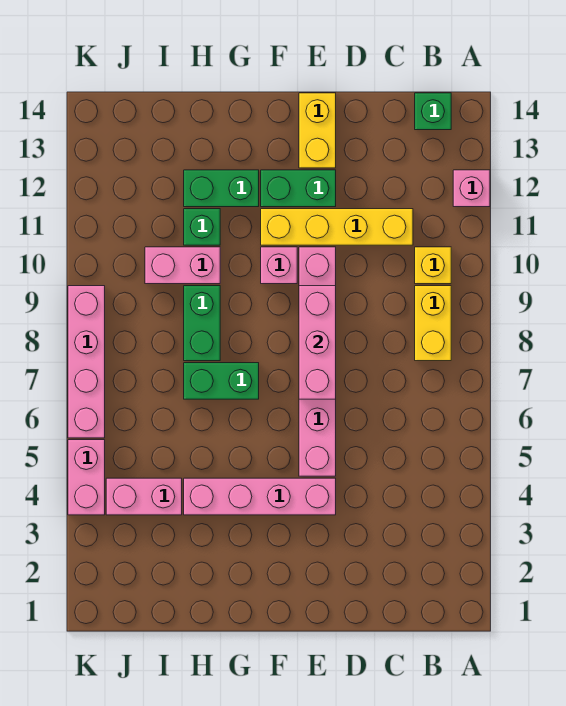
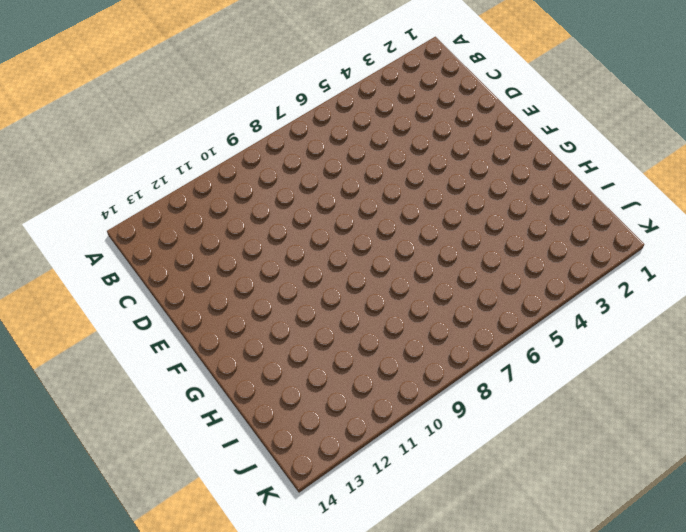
none -> pink 1x1 brick [453,170,490,207]
none -> yellow 1x2 brick [415,286,451,361]
none -> yellow 1x1 brick [415,247,451,284]

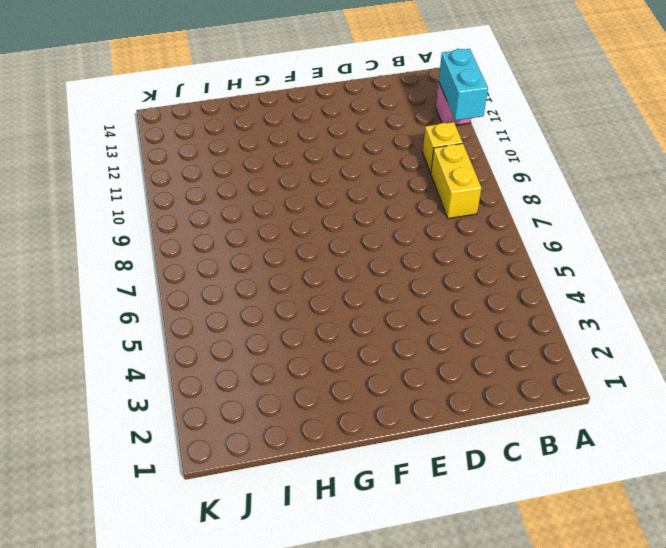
cyan 1x2 brick [439,49,488,120] -> none
none -> green 1x1 brick [415,93,451,130]
none -> yellow 1x4 brick [261,209,413,245]
none -> pink 1x4 brick [184,478,336,515]

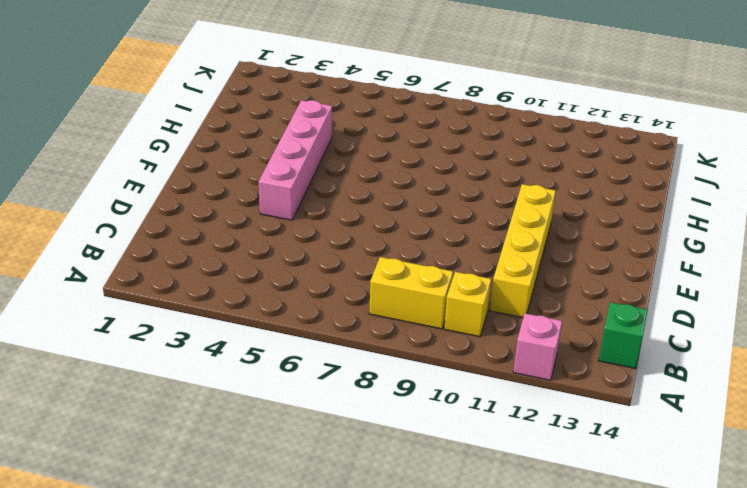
none -> pink 1x6 brick [299,247,336,476]
none -> green 1x2 brick [261,170,336,207]
none -> yellow 1x2 brick [299,93,336,168]

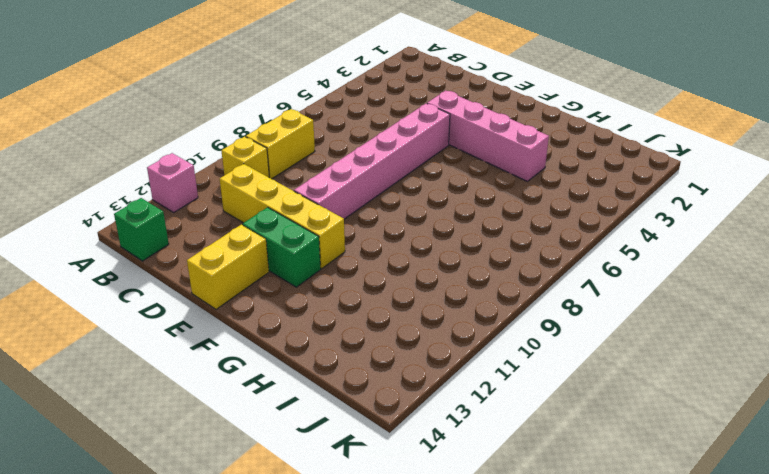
none -> pink 1x1 brick [261,247,297,284]
none -> green 1x2 brick [184,363,259,399]
none -> green 1x2 brick [184,170,259,207]

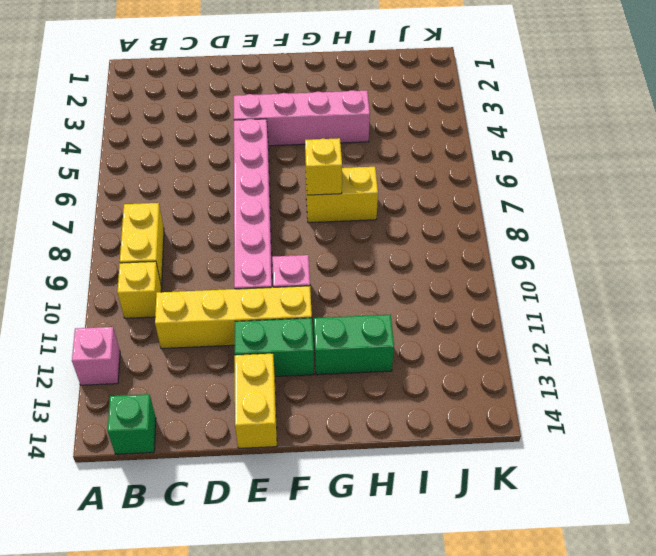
yellow 1x2 brick [306,167,378,223] -> green 1x2 brick [184,363,259,399]
yellow 1x1 brick [305,138,342,195] -> none
none -> green 1x2 brick [184,286,220,361]
none -> pink 1x2 brick [145,247,220,284]
none -> green 1x1 brick [184,209,220,245]

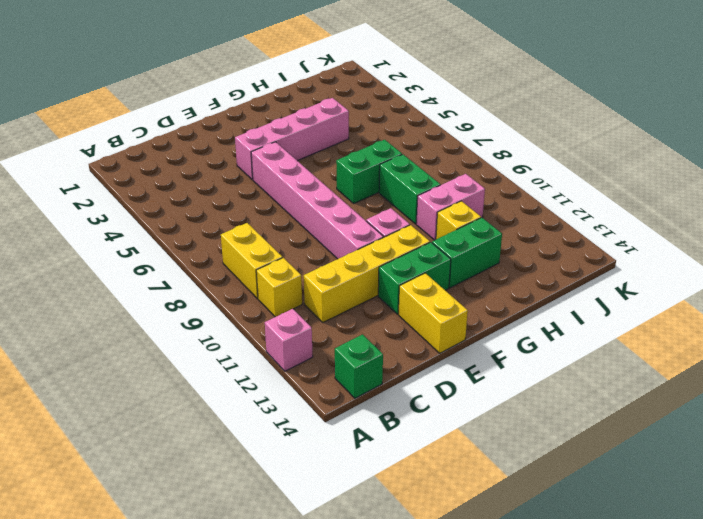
yellow 1x1 brick [436,201,481,239] -> green 1x1 brick [184,209,220,245]
none -> pink 1x2 brick [106,478,182,515]
none -> pink 1x2 brick [68,440,105,515]
none -> pink 1x4 brick [68,286,105,438]

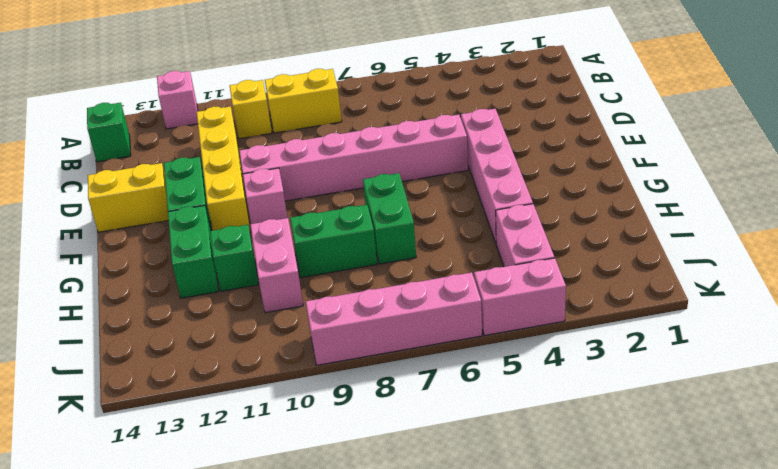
none -> pink 1x3 brick [299,286,336,399]

